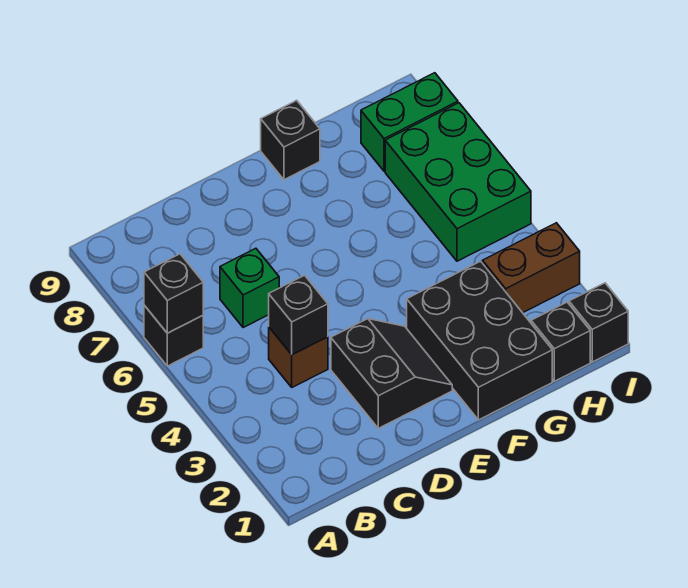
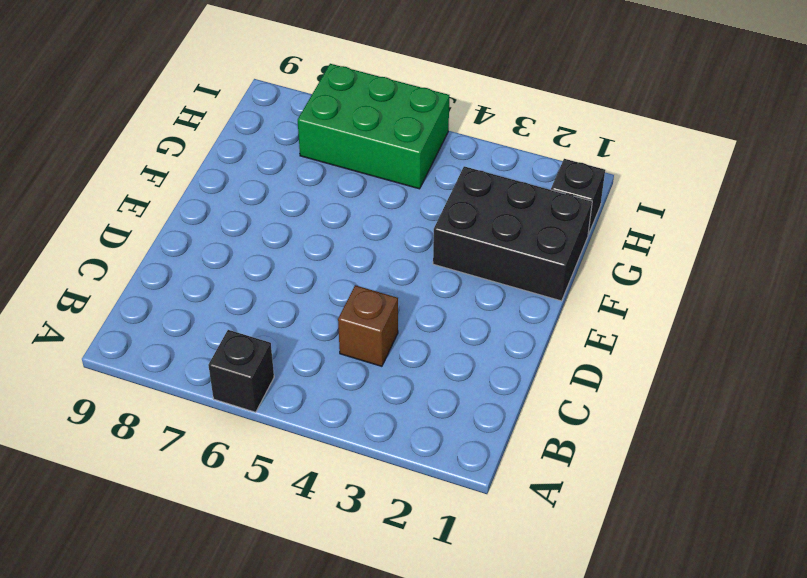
none -> green 1x1 brick [220,248,279,328]
none -> black 2x2 slope [331,319,452,428]
none -> black 1x1 brick [261,100,320,180]

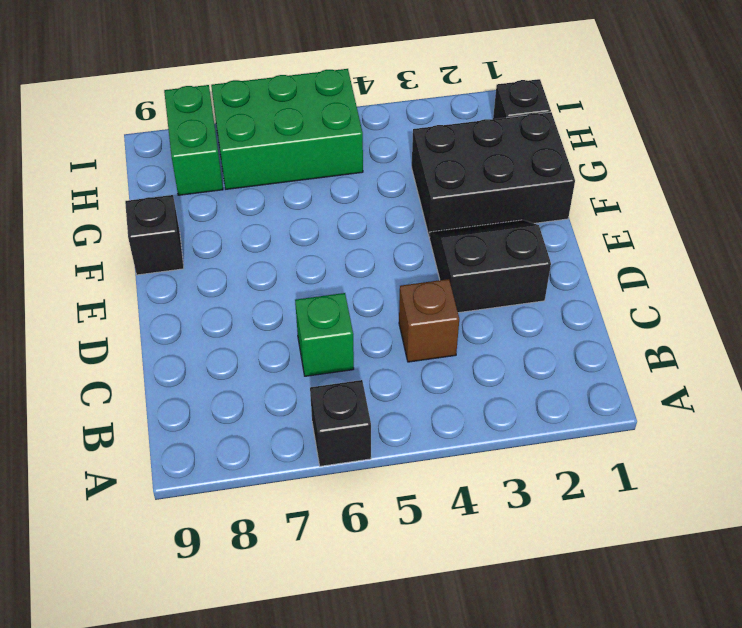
none -> brown 1x2 brick [482,223,580,313]
none -> black 1x1 brick [569,283,628,362]
none -> black 1x1 brick [144,254,203,333]

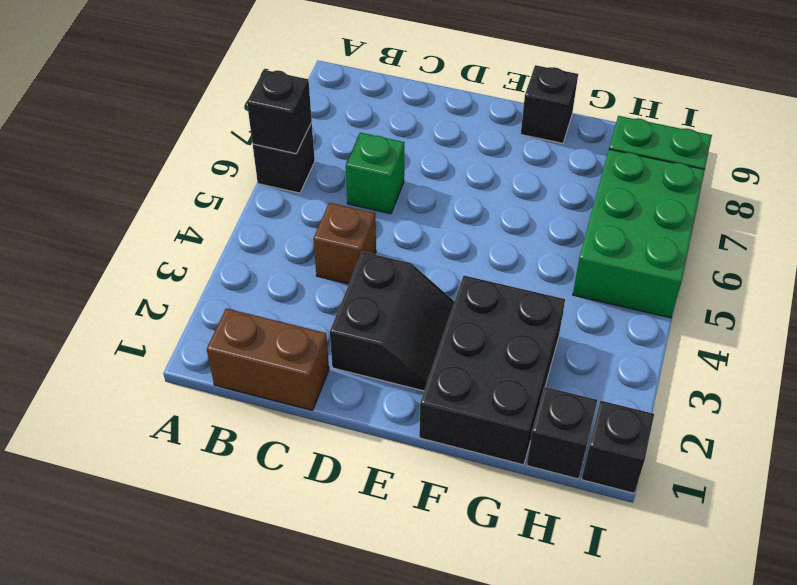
brown 1x2 brick [207,308,329,410] -> brown 1x2 brick moved to [482,223,580,313]
none -> black 1x1 brick [269,275,328,355]

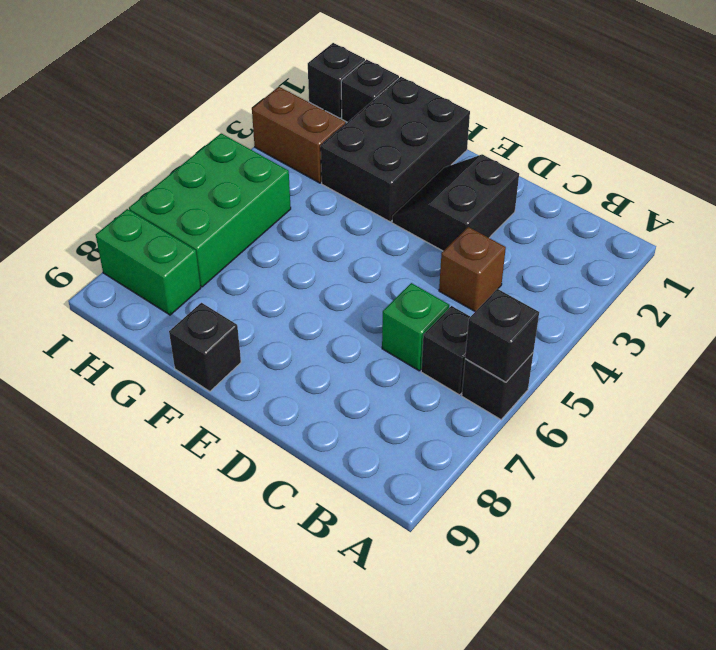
black 1x1 brick [421,306,470,395] -> black 1x1 brick moved to [269,275,328,355]

